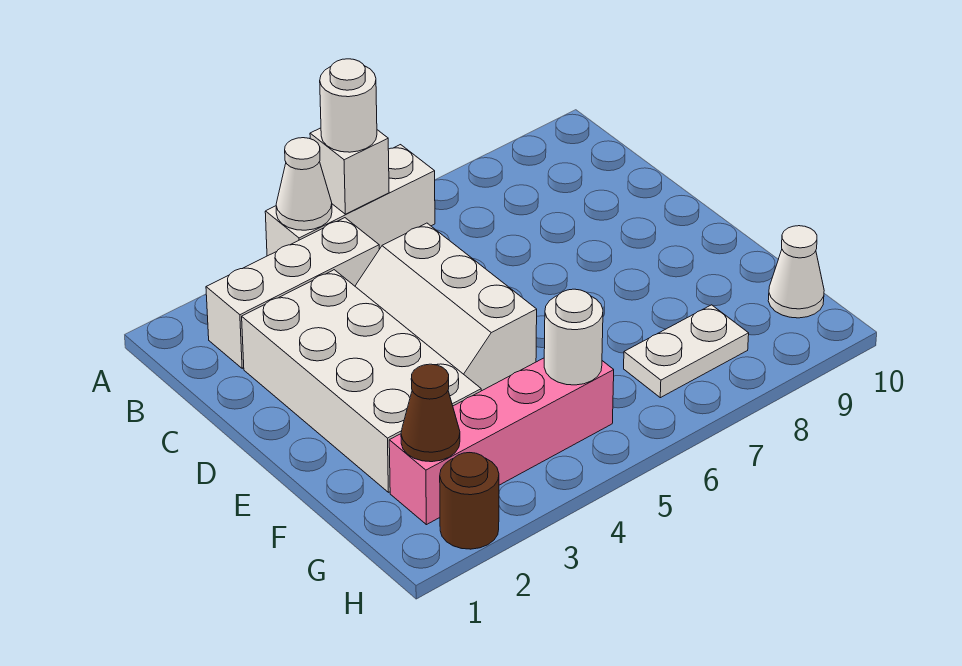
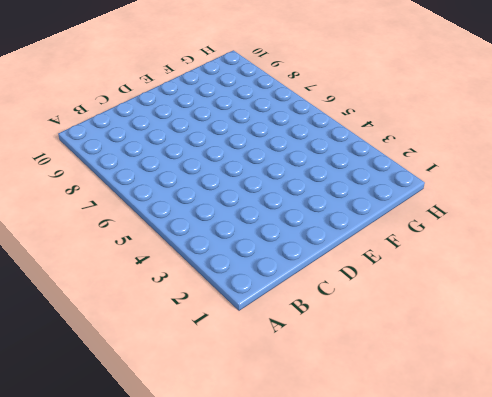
none -> white 1x3 brick [265,145,435,256]
none -> white 1x3 brick [206,218,379,368]
none -> white 2x4 brick [242,270,481,492]

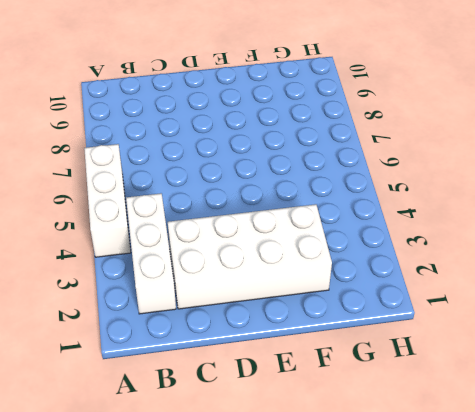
none -> white 2x3 slope [355,223,537,391]
none -> pink 1x4 brick [389,358,614,525]
none -> white 1x2 plate [624,305,749,398]

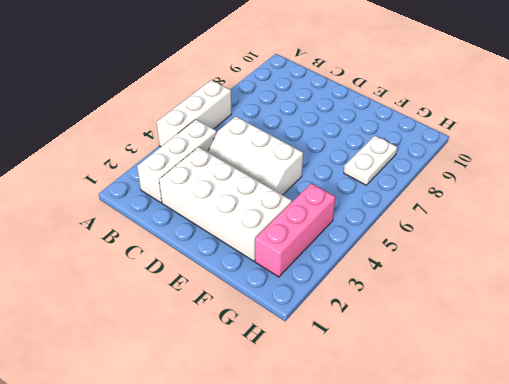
pink 1x3 brick [255,183,335,277] -> pink 1x4 brick [389,358,614,525]
none -> white 1x1 cone [768,226,824,318]
none -> brown 1x1 round brick [440,453,499,549]
none -> white 1x1 cone [276,138,332,230]

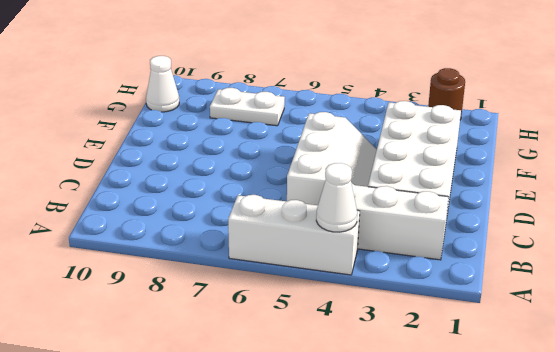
none -> pink 1x4 brick [389,358,614,525]
none -> white 1x1 brick [310,128,389,214]
none -> brown 1x1 cone [401,364,460,462]

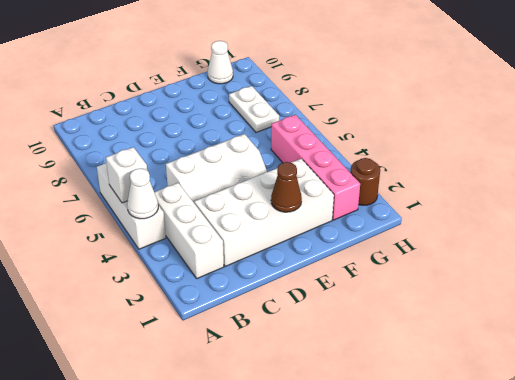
brown 1x1 cone [271,162,302,212] -> brown 1x1 cone moved to [401,364,460,462]
none -> white 1x1 round brick [544,289,603,385]
none -> white 1x1 round brick [320,59,377,152]

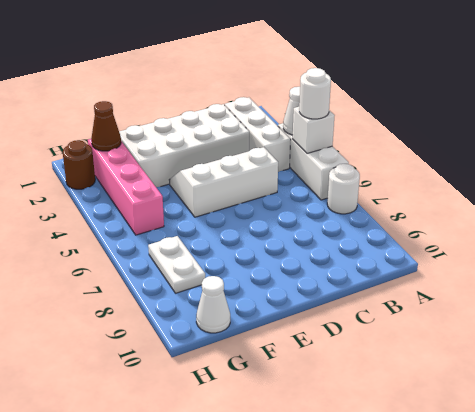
white 1x1 round brick [327,164,360,214] -> white 1x1 round brick moved to [544,289,603,385]

